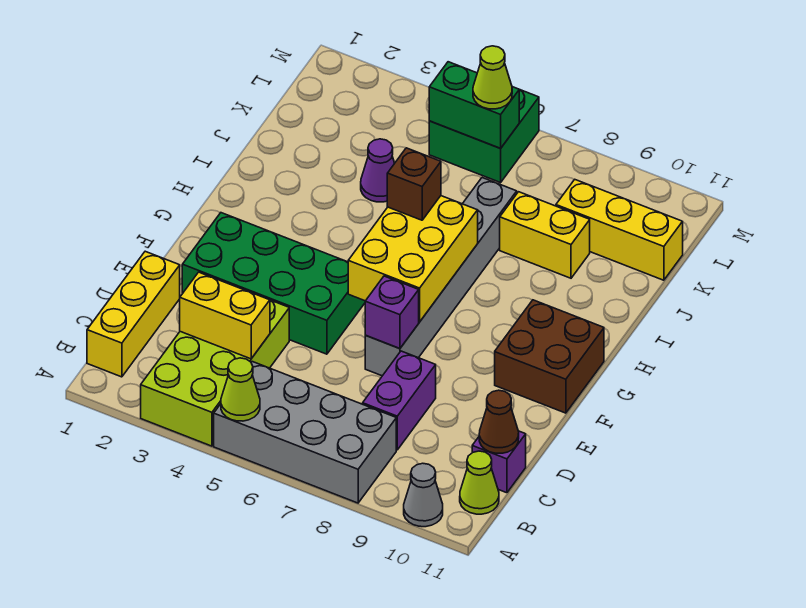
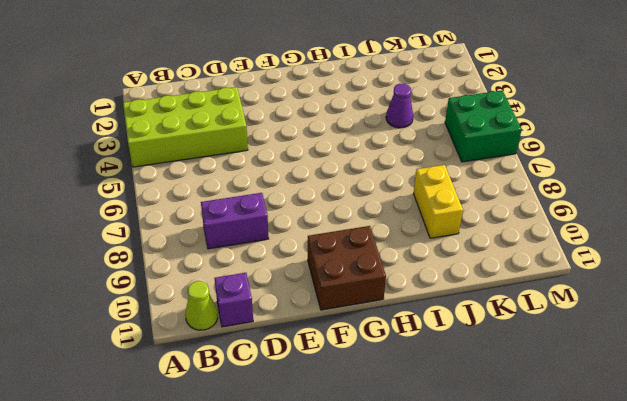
none -> grey 2x4 brick [214,362,396,503]
none -> grey 1x1 cone [404,463,443,527]
none -> yellow 1x3 brick [87,251,180,377]

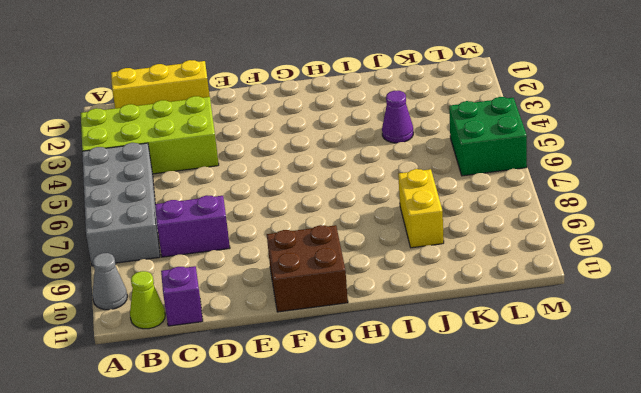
none -> green 2x4 brick [182,213,365,354]
none -> grey 1x6 brick [365,178,517,376]
none -> yellow 1x3 brick [556,180,683,280]

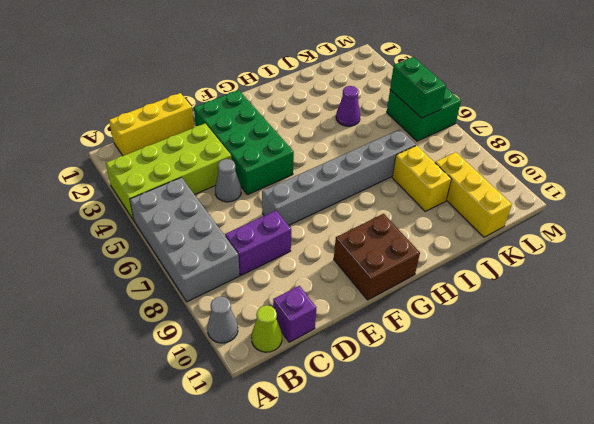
grey 1x1 cone [215,159,241,202] -> none
none -> lime 1x1 cone [221,358,260,421]
none -> yellow 1x2 brick [180,272,270,359]
none -> brown 1x1 cone [479,390,519,453]

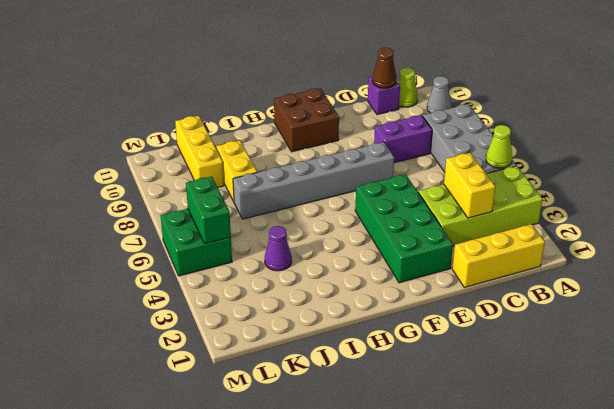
none -> purple 1x1 brick [365,276,419,349]
none -> yellow 2x3 brick [348,196,478,322]
none -> brown 1x1 brick [387,148,441,220]

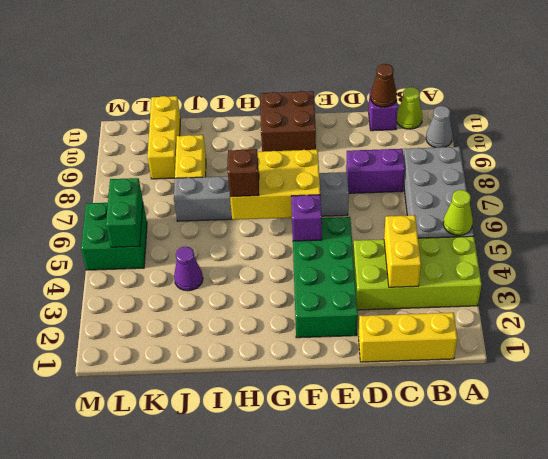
purple 1x1 brick [291,195,322,241] -> purple 1x1 brick moved to [365,276,419,349]
none -> lime 1x1 cone [473,46,512,109]

